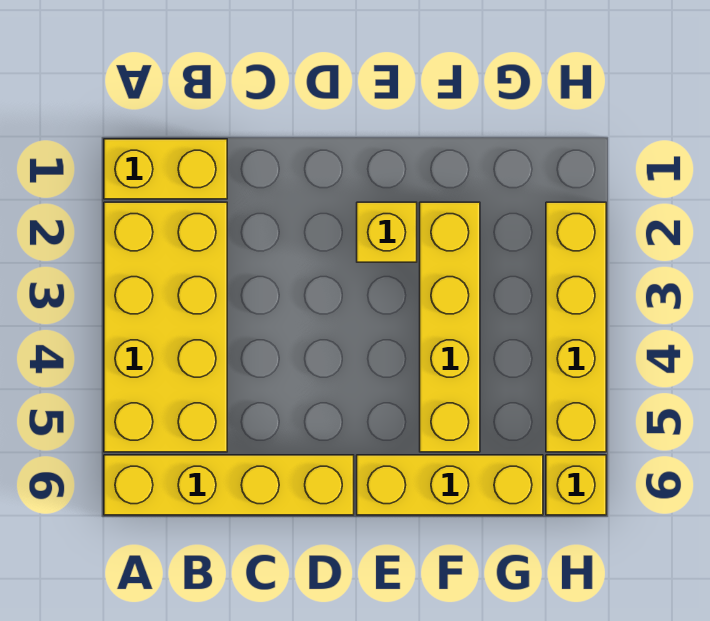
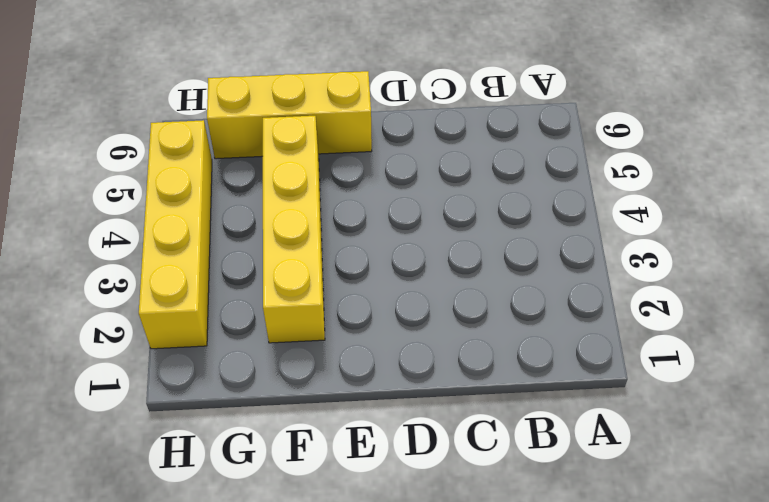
none -> yellow 1x2 brick [104,139,227,199]
none -> yellow 2x4 brick [104,202,227,452]

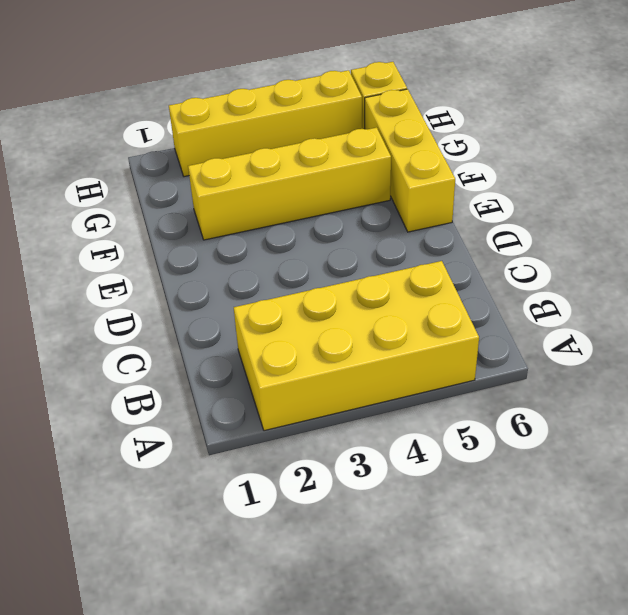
none -> yellow 1x2 brick [104,139,227,199]
none -> yellow 1x4 brick [104,455,354,515]

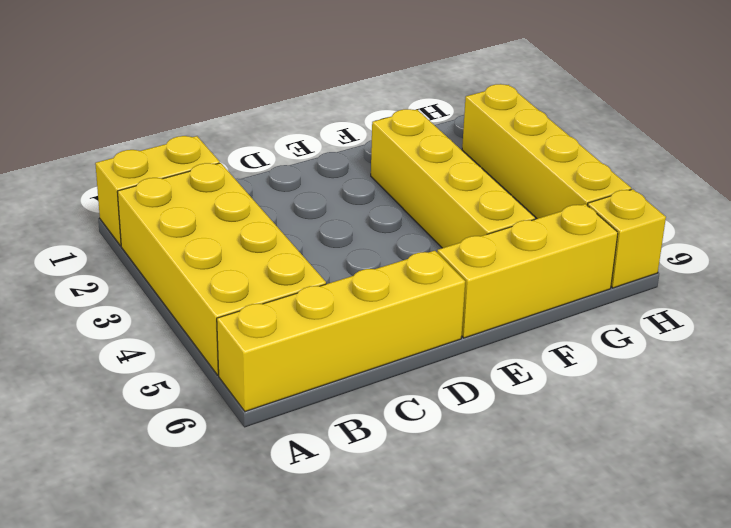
none -> yellow 1x1 brick [357,202,417,262]

